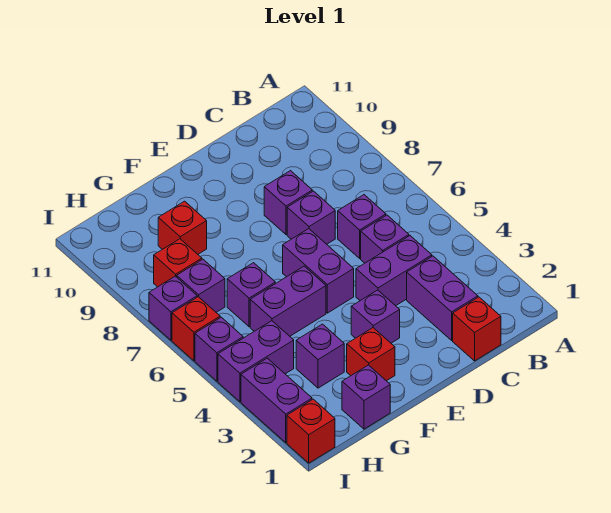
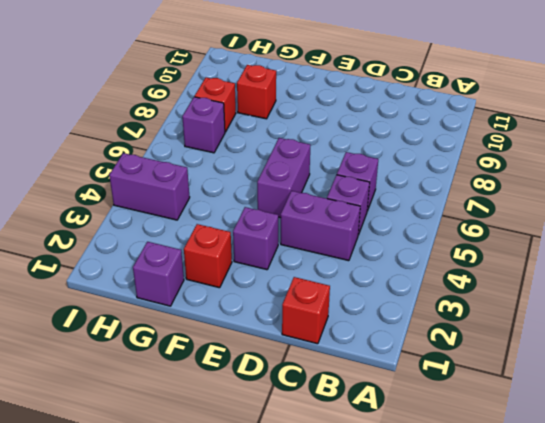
none -> purple 1x2 brick [407,256,478,340]
none -> purple 1x1 brick [287,191,335,244]
none -> purple 1x1 brick [264,171,312,235]

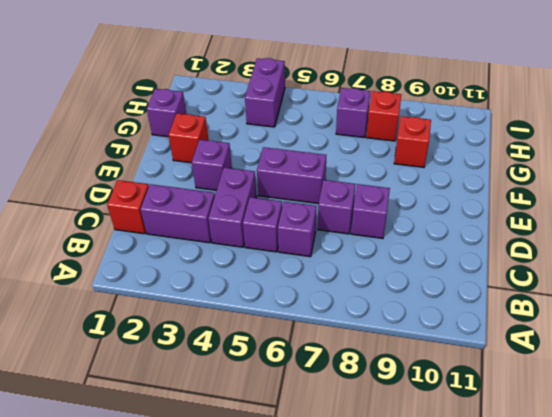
none -> purple 1x2 brick [250,266,326,336]
none -> purple 1x1 brick [296,324,344,388]
none -> purple 1x1 brick [227,263,275,327]

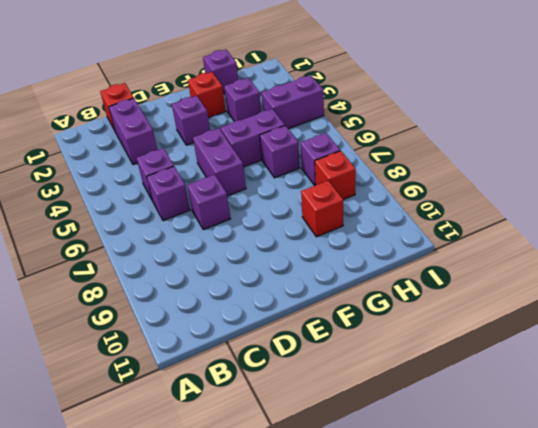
none -> purple 1x2 brick [356,236,432,306]
none -> purple 1x1 brick [264,171,312,235]
none -> red 1x1 brick [287,399,335,463]

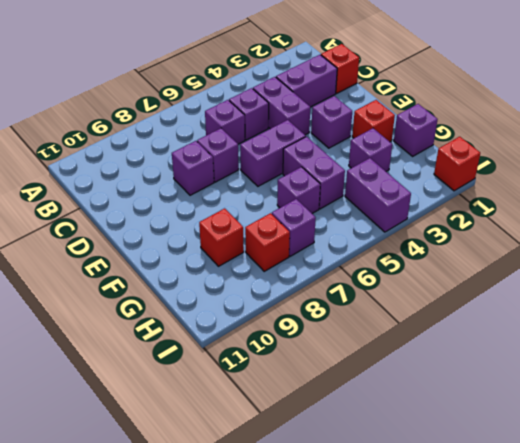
none -> purple 1x2 brick [241,358,312,443]
none -> purple 1x1 brick [195,317,243,381]
none -> red 1x1 brick [172,297,220,361]

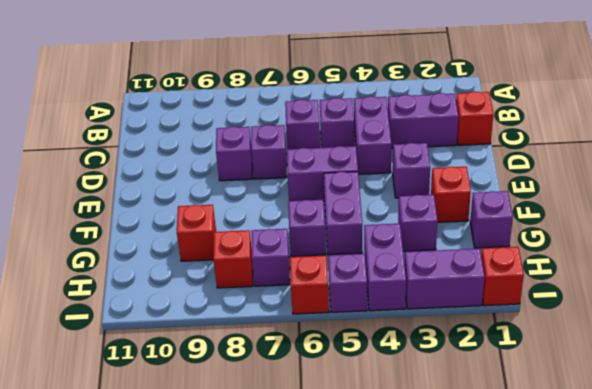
none -> purple 1x1 brick [149,276,197,340]

